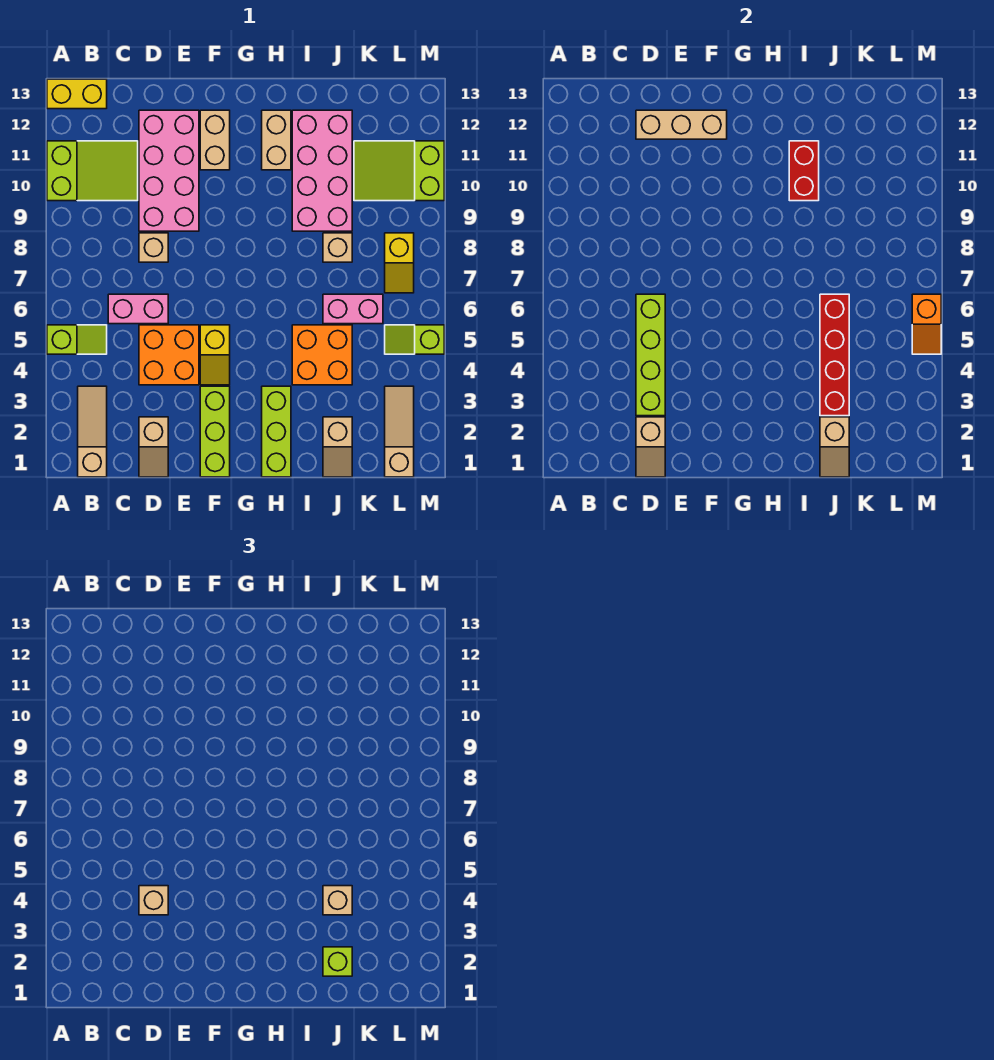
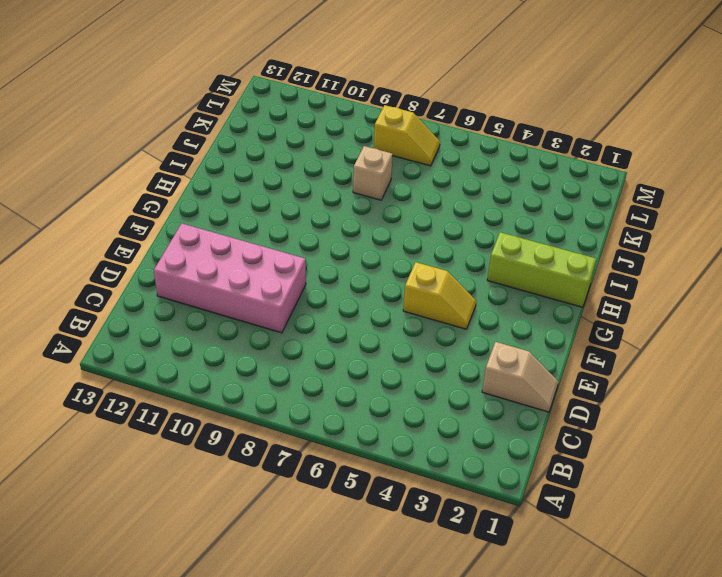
none -> lime 1x2 slope [47,325,107,354]
none -> lime 2x3 slope [47,141,138,201]
none -> yellow 1x2 brick [47,79,107,109]
none -> tan 1x3 slope [78,386,107,477]

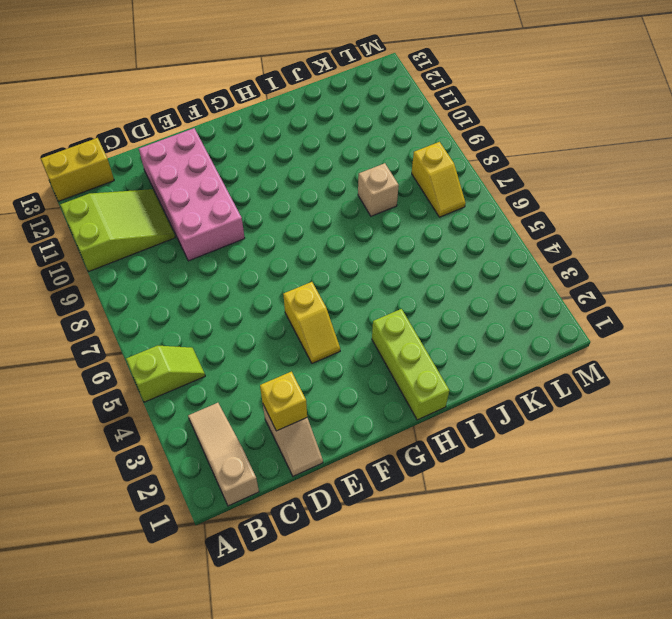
yellow 1x1 brick [260,372,307,431] -> tan 1x2 slope [636,417,665,477]
none -> pink 1x2 brick [108,294,168,324]
none -> orange 2x2 brick [139,325,199,385]
none -> tan 1x1 brick [139,233,168,262]
none -> lime 1x3 brick [200,386,230,477]

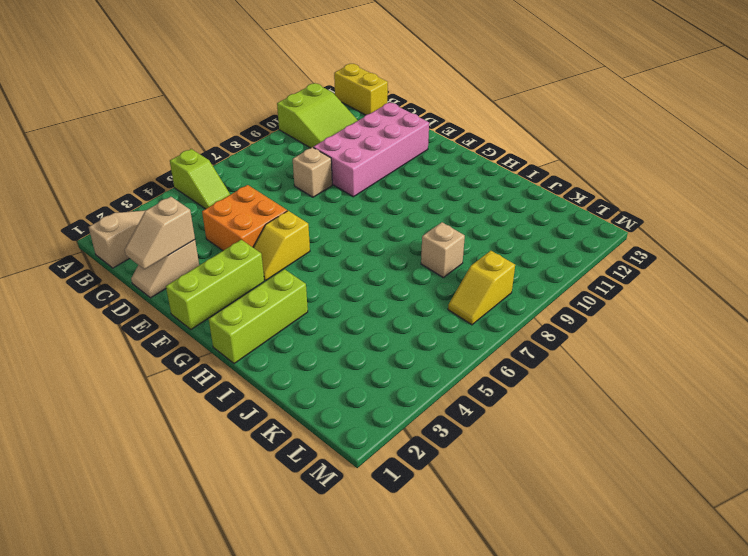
none -> pink 1x2 brick [108,294,168,324]
none -> tan 1x2 brick [200,110,230,170]
none -> tan 1x2 brick [262,110,291,170]
none -> orange 2x2 brick [292,325,352,385]

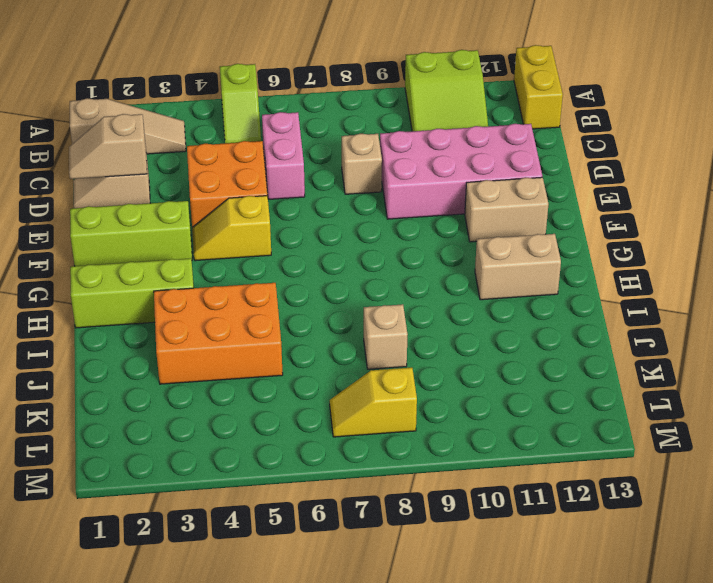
orange 2x3 brick [154,283,283,384] -> orange 2x2 brick [292,325,352,385]
none -> pink 2x4 brick [292,110,352,231]
none -> tan 1x2 slope [323,417,352,477]
none -> pink 1x2 brick [323,294,383,324]
none -> lime 2x3 slope [354,141,444,201]

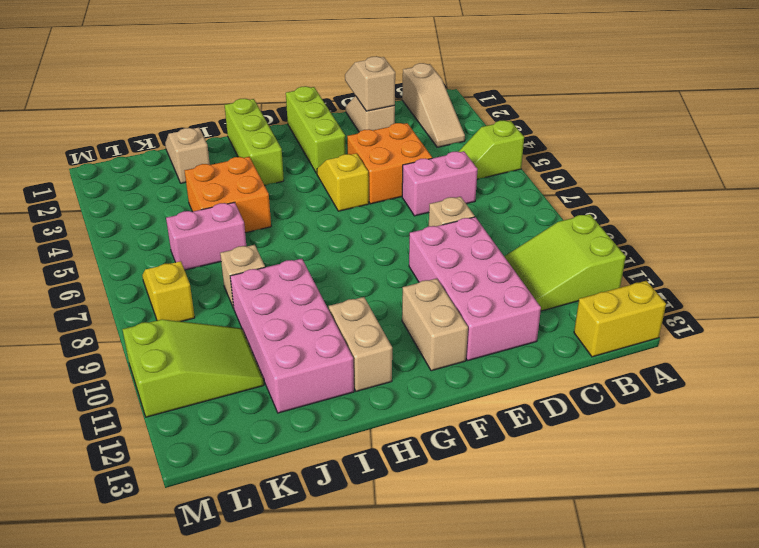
none -> tan 1x3 slope [385,386,414,477]
none -> lime 1x2 slope [385,325,444,354]
none -> lime 1x4 brick [636,294,665,416]
none -> tan 1x3 brick [636,110,727,139]

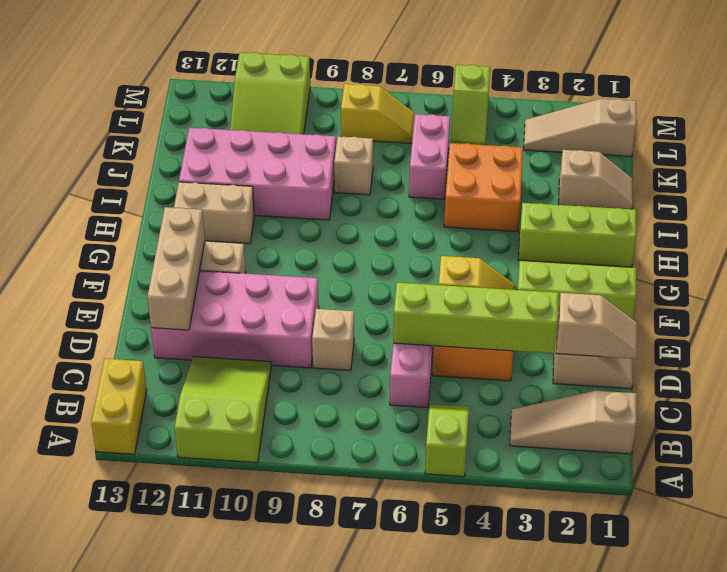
none -> red 1x2 brick [789,141,819,201]
none -> tan 1x2 slope [820,417,849,477]
none -> red 1x4 brick [820,294,849,416]
none -> orange 1x2 slope [912,294,941,354]

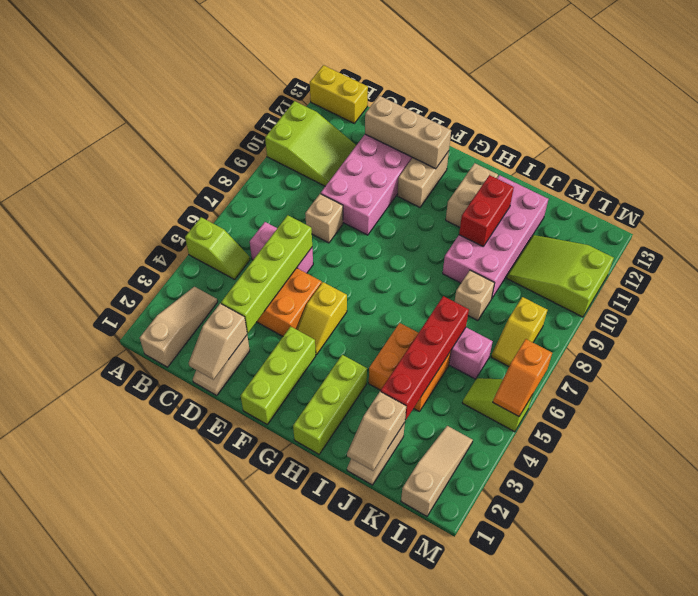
none -> tan 1x1 brick [139,886,168,915]
none -> lime 1x1 brick [323,947,352,976]
none -> tan 1x1 brick [323,886,352,915]

